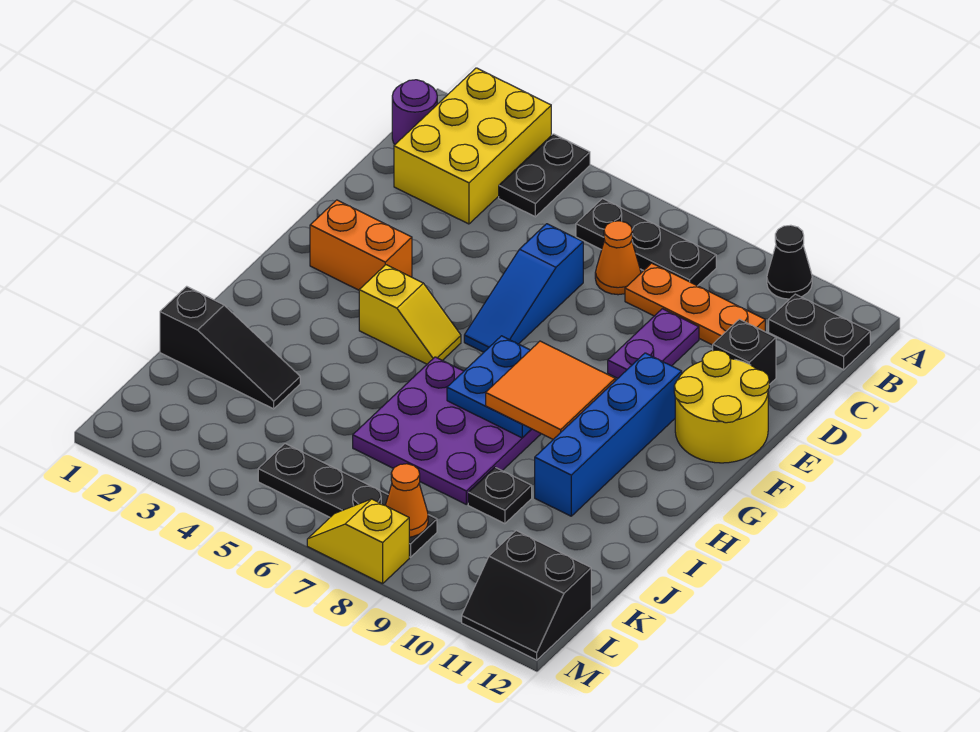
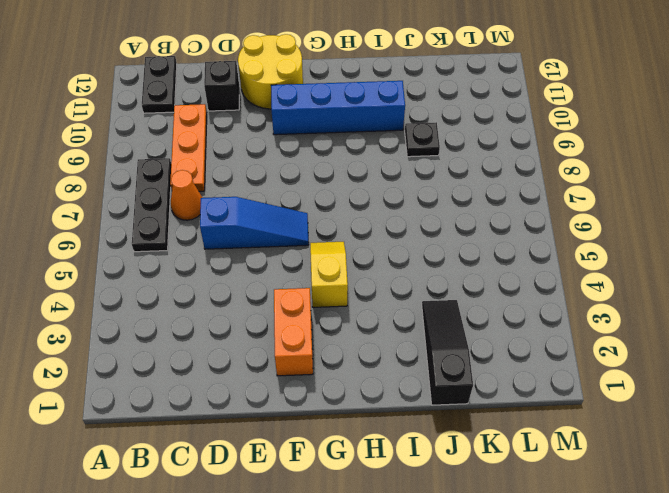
none -> yellow 2x3 brick [394,68,551,224]
none -> black 1x2 plate [499,134,590,217]
none -> black 1x1 cone [767,225,812,299]

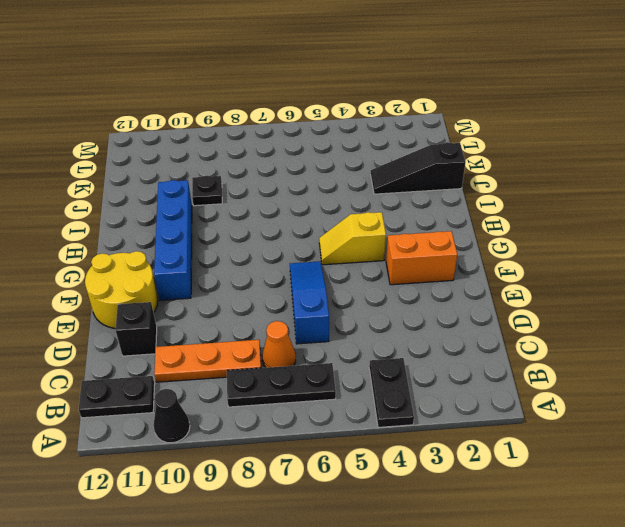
none -> yellow 2x3 brick [394,68,551,224]
none -> purple 1x1 round brick [392,80,437,144]
none -> purple 1x2 plate [608,309,699,378]

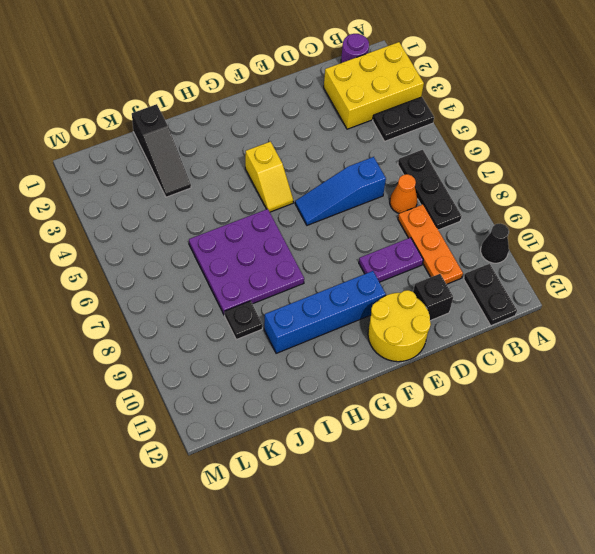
none -> orange 1x2 brick [310,200,412,290]
none -> black 1x4 plate [258,444,437,557]
none -> black 2x2 slope [462,531,591,660]

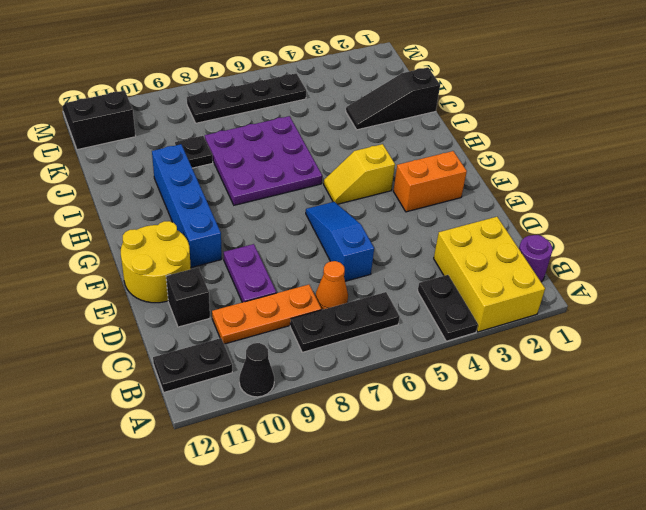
none -> yellow 1x2 slope [307,499,409,584]
none -> blue 2x2 plate [447,336,531,438]
none -> orange 1x1 cone [385,464,428,537]

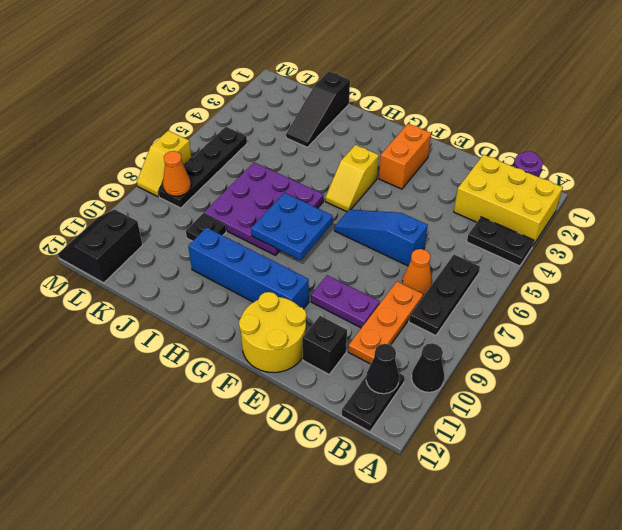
black 1x1 cone [366,344,399,394] -> none
yellow 1x2 slope [137,131,192,197] -> yellow 1x2 slope turned to [307,499,409,584]
none -> orange 2x2 tile [486,341,615,439]

